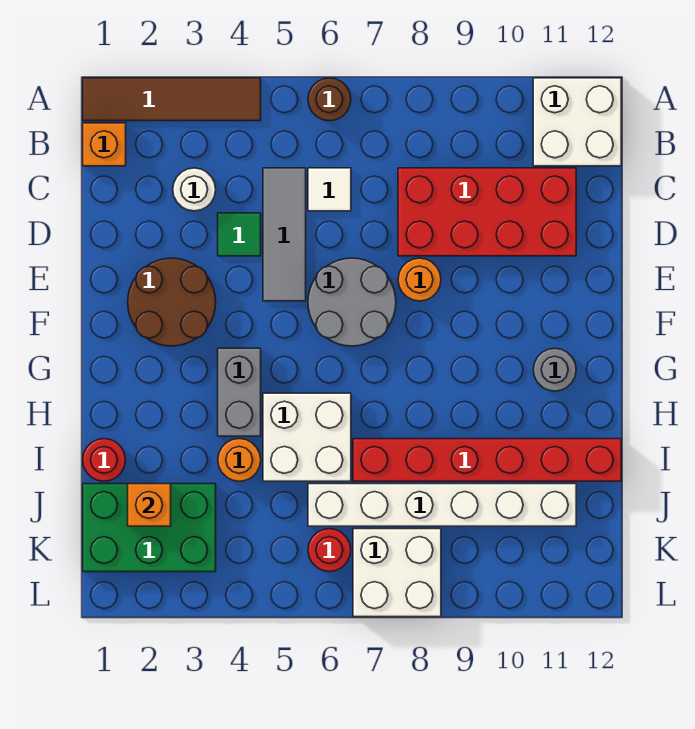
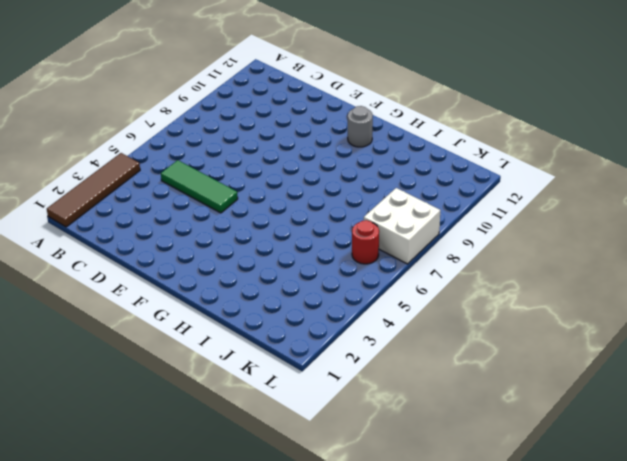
green 1x3 tile [161,160,238,213] -> grey 1x3 tile [263,168,306,301]
none -> brown 1x1 round brick [308,78,351,121]
none -> white 2x2 brick [533,78,621,166]
none -> orange 1x1 brick [83,123,126,166]

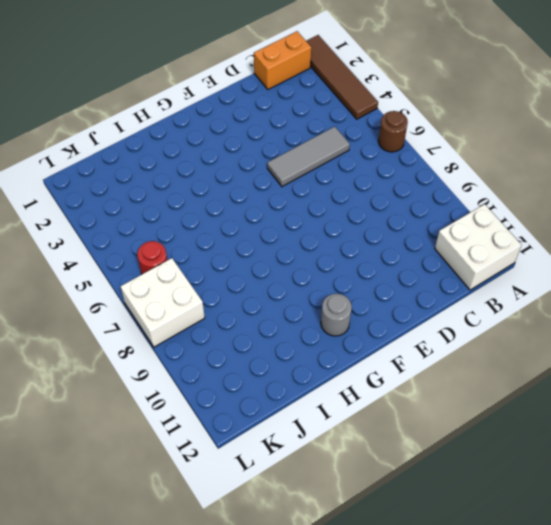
orange 1x2 brick [254,31,311,89] -> orange 1x1 brick [83,123,126,166]
none -> white 1x1 round brick [173,168,216,211]
none -> white 1x1 tile [308,168,351,211]
none -> red 2x4 brick [398,168,576,256]

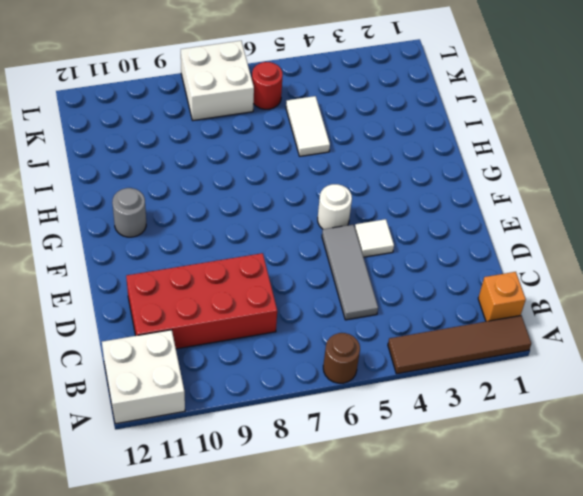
white 1x1 tile [355,219,394,257] -> white 1x1 tile moved to [308,168,351,211]
white 1x1 round brick [318,184,352,229] -> white 1x1 round brick moved to [173,168,216,211]
white 1x2 tile [286,96,330,156] -> white 2x2 brick [263,393,351,481]
none -> green 1x1 tile [218,213,261,256]
none -> brown 2x2 round brick [128,258,216,346]
none -> grey 2x2 round brick [308,258,396,346]

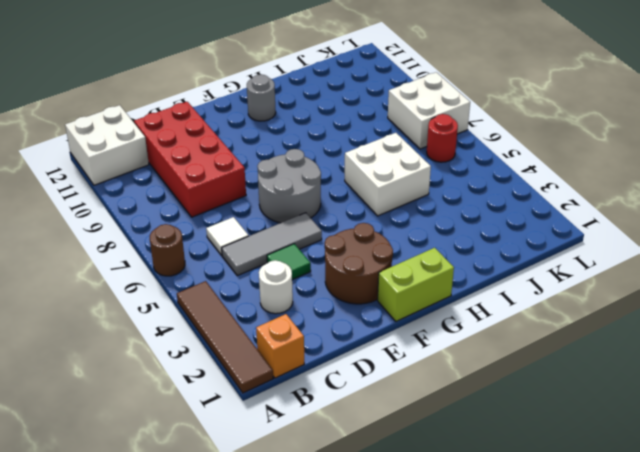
lime 1x2 brick [378,248,454,321] -> none
none -> orange 1x1 round brick [398,258,441,301]
none -> grey 1x2 brick [218,348,261,436]
none -> red 1x1 round brick [83,439,125,481]

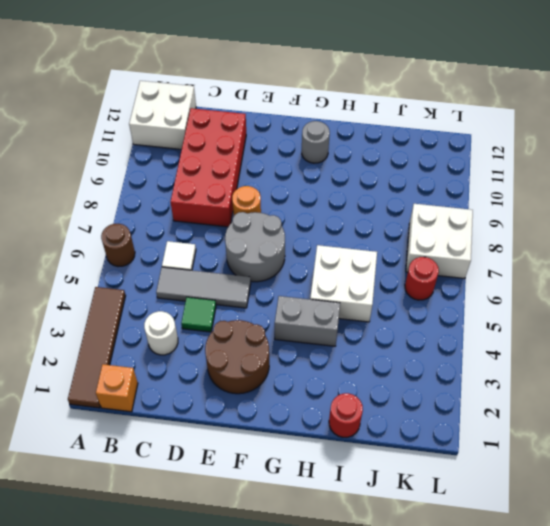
none -> orange 1x1 round brick [218,439,261,481]
none -> red 1x6 brick [353,439,621,481]
none -> green 2x3 brick [83,484,216,572]

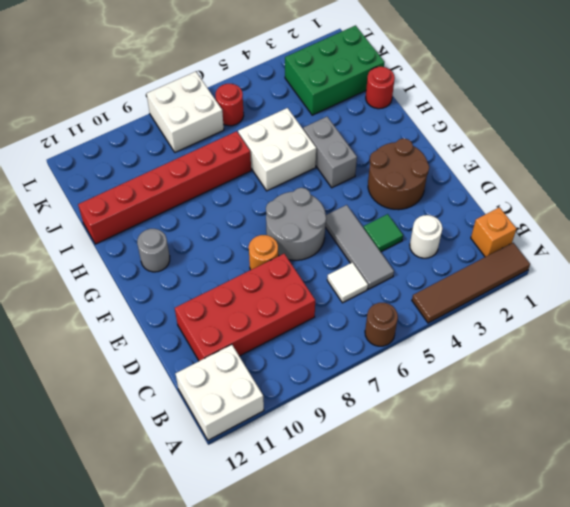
none -> orange 1x1 round brick [218,439,261,481]
none -> white 1x6 brick [308,484,576,526]
none -> orange 1x1 brick [128,484,171,526]

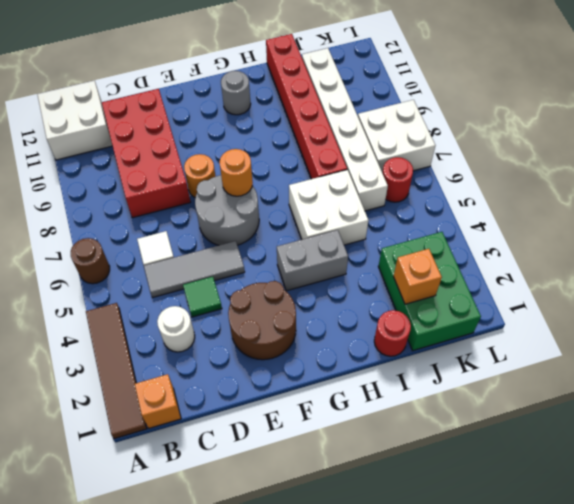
orange 1x1 round brick [219,149,253,196] -> orange 1x1 round brick moved to [218,439,261,481]

